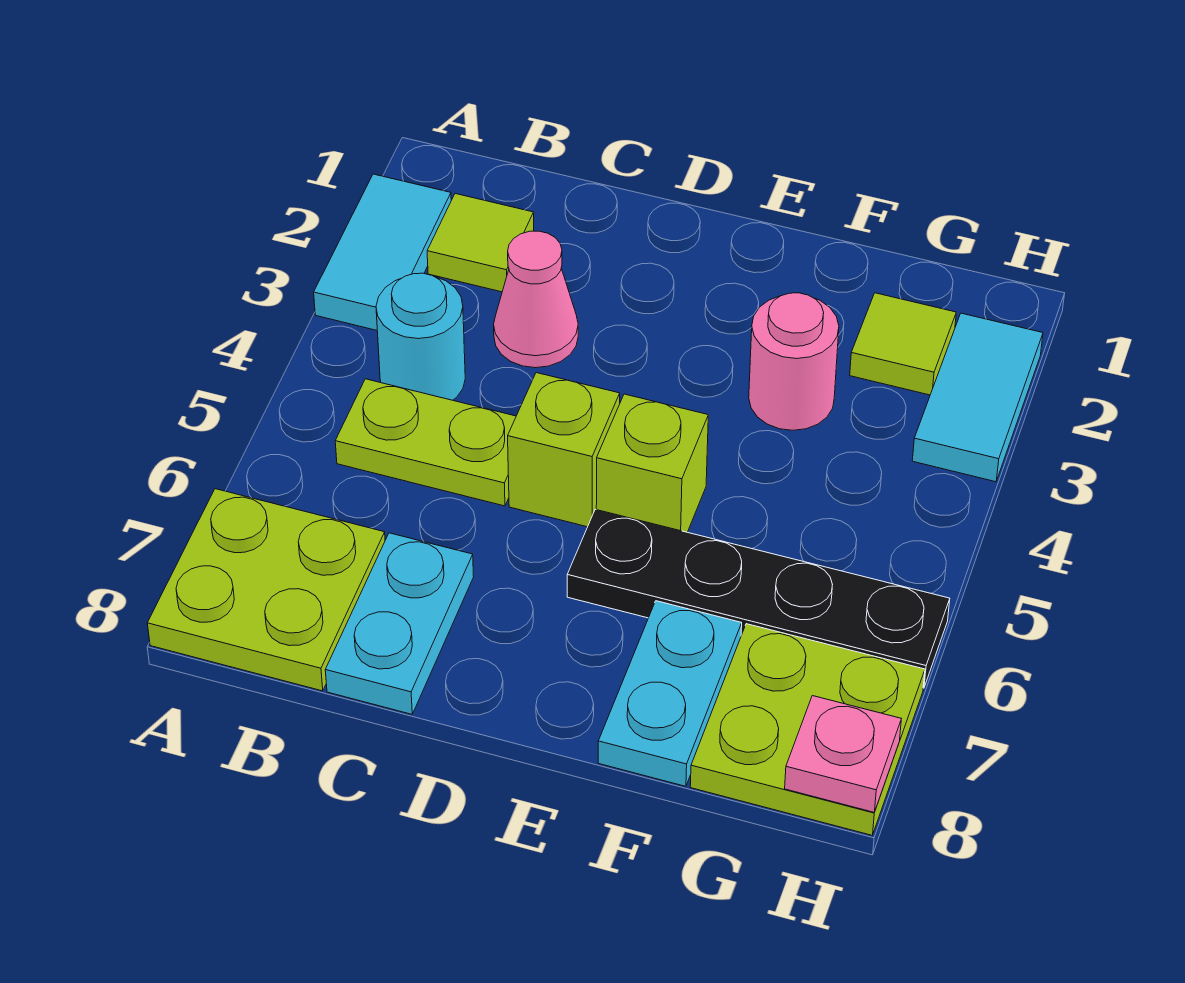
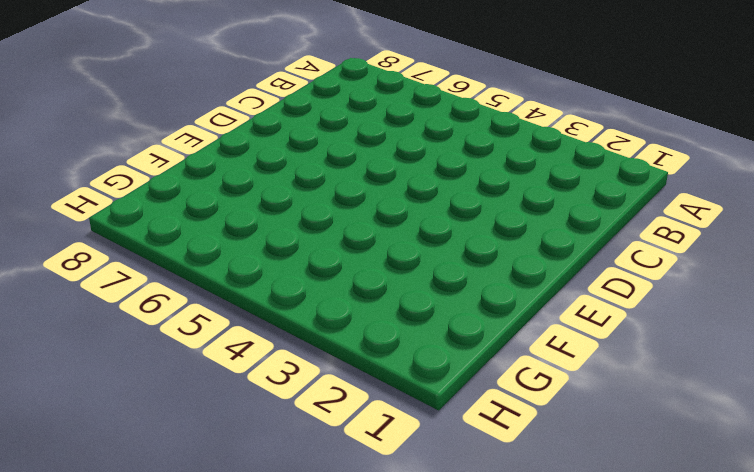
none -> cyan 1x2 tile [314,174,451,330]
none -> lime 2x2 plate [147,489,385,691]
none -> lime 1x1 tile [427,194,534,292]

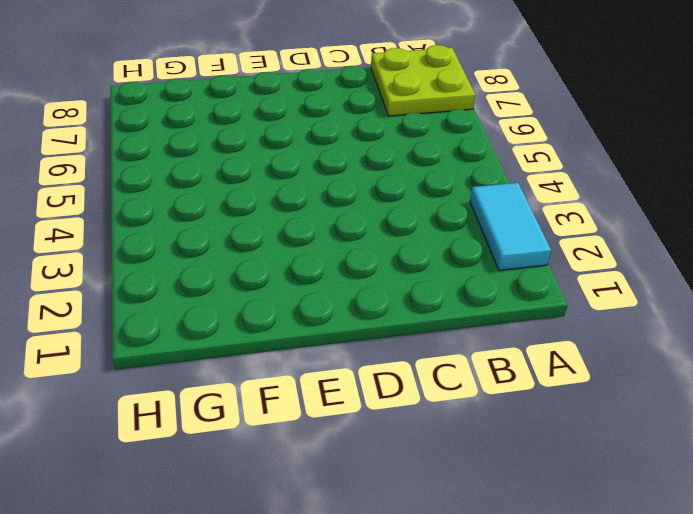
none -> lime 1x1 tile [427,194,534,292]
none -> cyan 1x1 round brick [376,273,465,400]
none -> lime 1x2 plate [335,379,516,506]

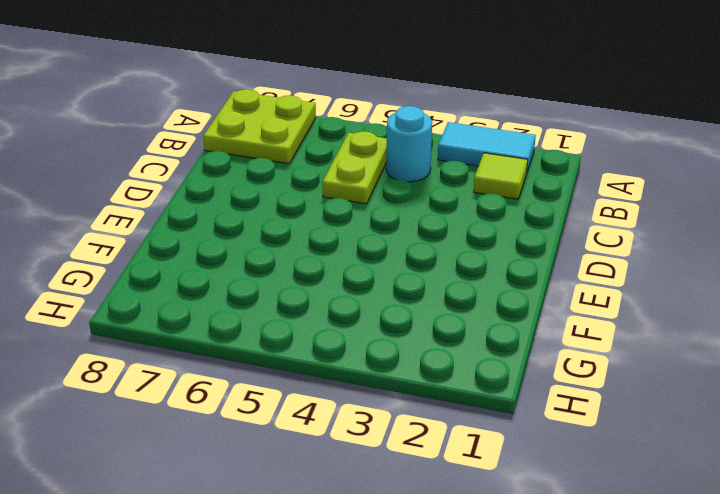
none -> pink 1x1 cone [494,231,578,368]
none -> cyan 1x2 plate [325,533,474,714]
none -> lime 1x1 brick [508,373,620,527]

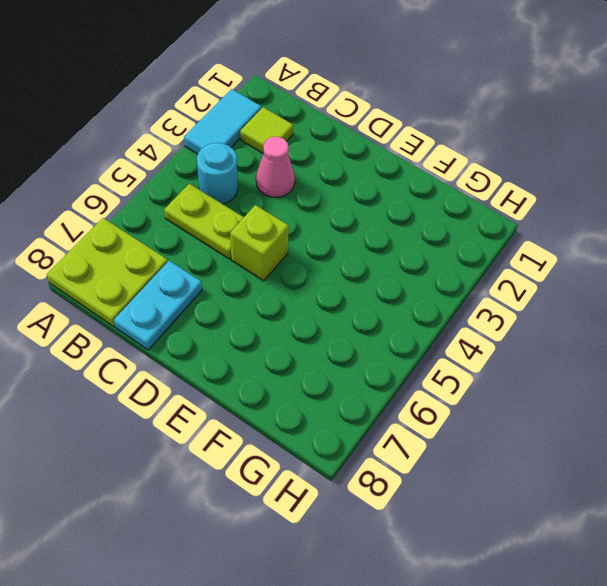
none -> lime 1x1 brick [596,394,708,532]
none -> black 1x4 plate [567,509,950,688]
none -> pink 1x1 round brick [749,293,839,430]

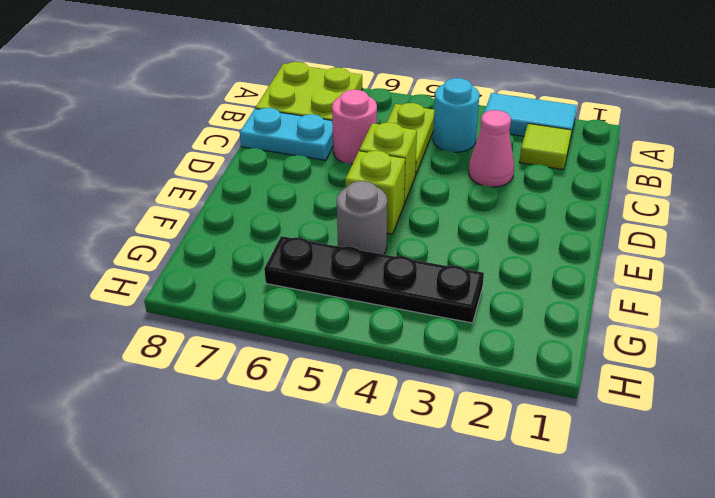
pink 1x1 round brick [332,90,377,164] -> pink 1x1 round brick moved to [749,293,839,430]
grey 1x1 round brick [337,181,387,255] -> none
black 1x4 plate [264,236,484,323] -> black 1x4 plate turned to [567,509,950,688]
none -> cyan 1x2 plate [598,601,742,786]
none -> lime 1x1 tile [850,293,956,395]
none -> lime 2x2 plate [690,624,925,835]

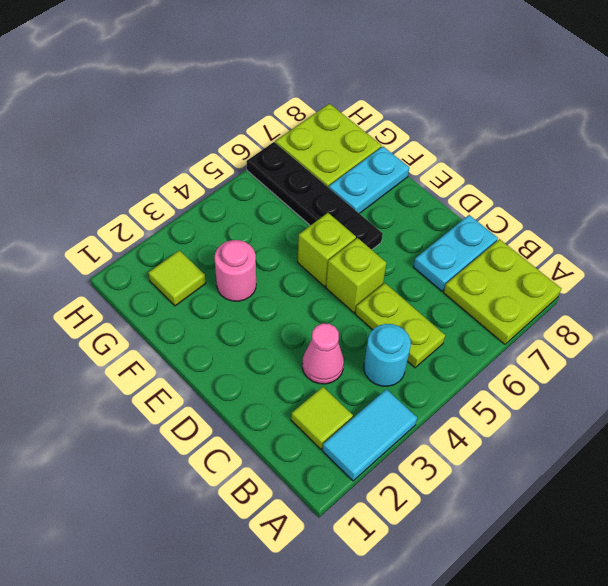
none -> cyan 1x2 tile [912,313,1043,482]
none -> pink 1x1 plate [785,696,901,812]

